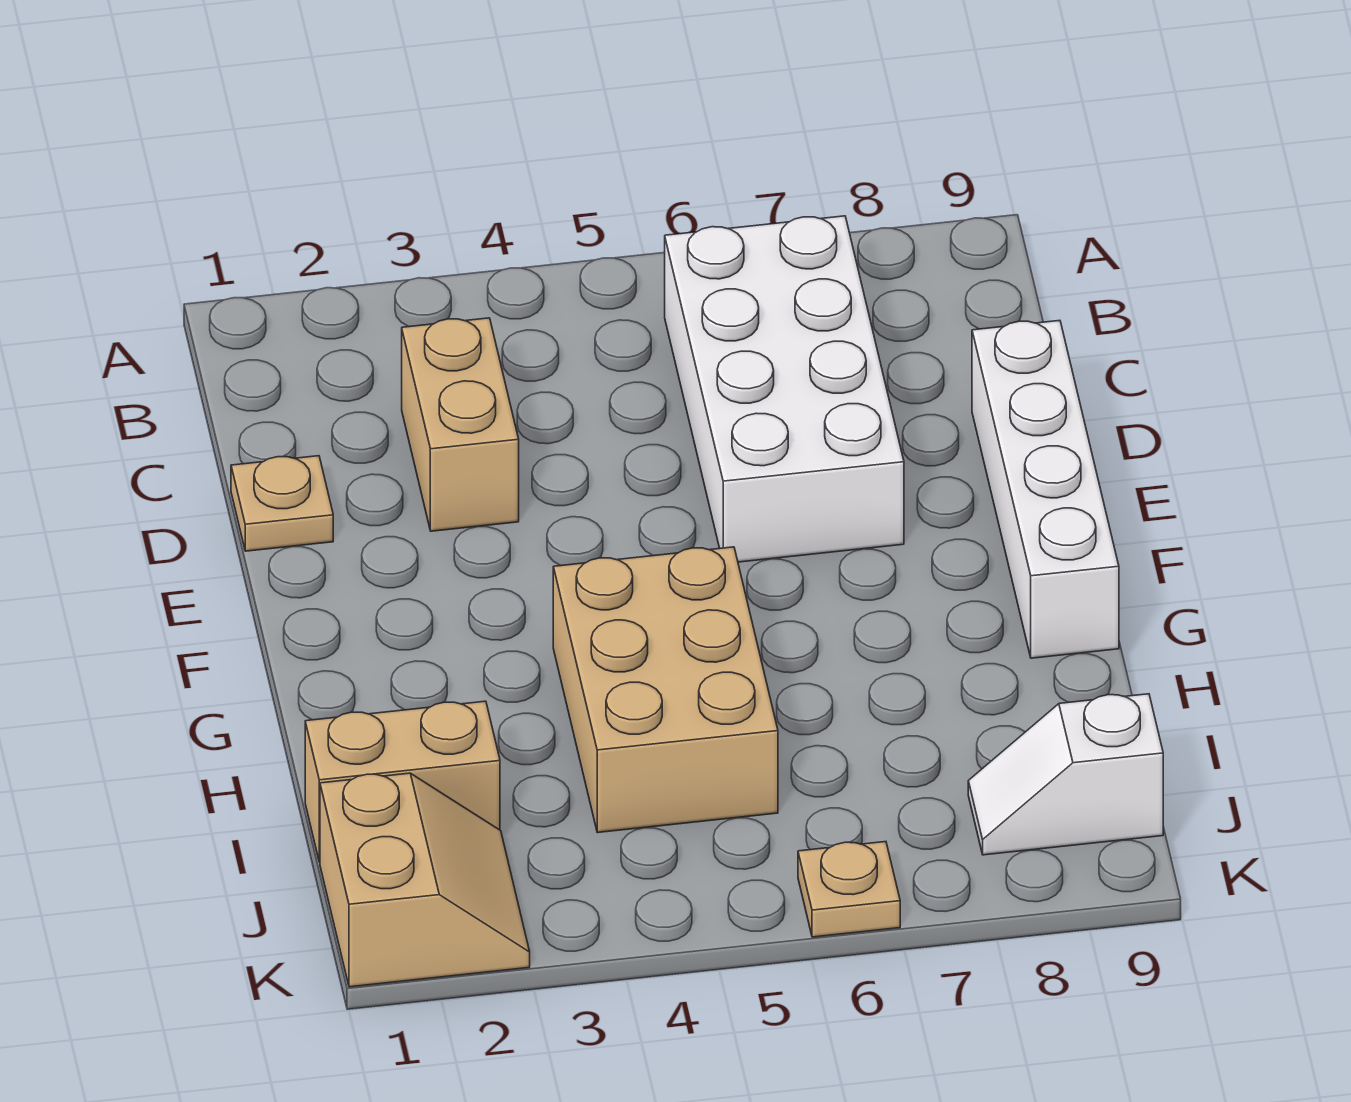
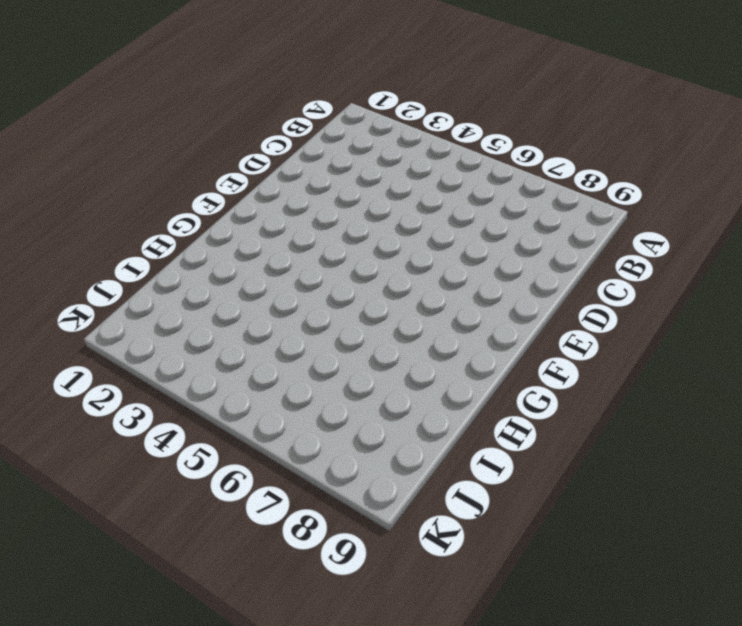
none -> white 2x4 brick [665,216,904,562]
none -> tan 1x2 brick [402,318,519,531]

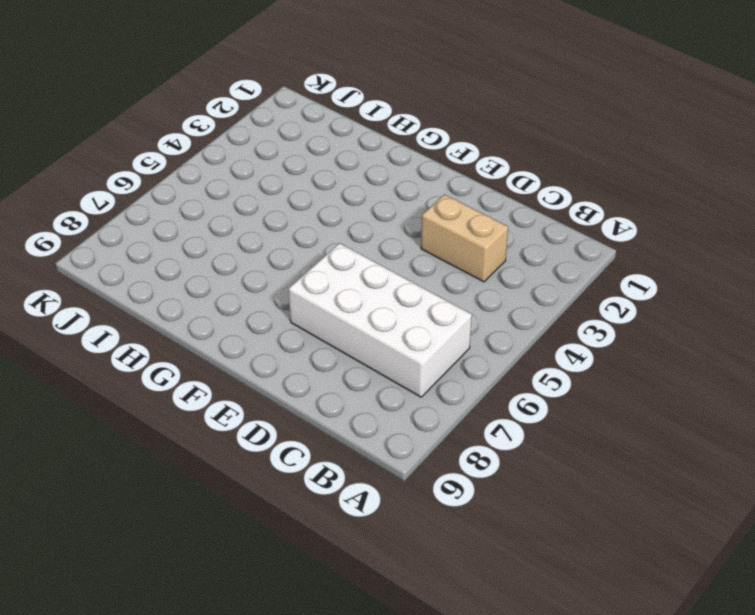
none -> tan 1x1 plate [231,456,333,551]
none -> white 1x4 brick [972,321,1119,658]

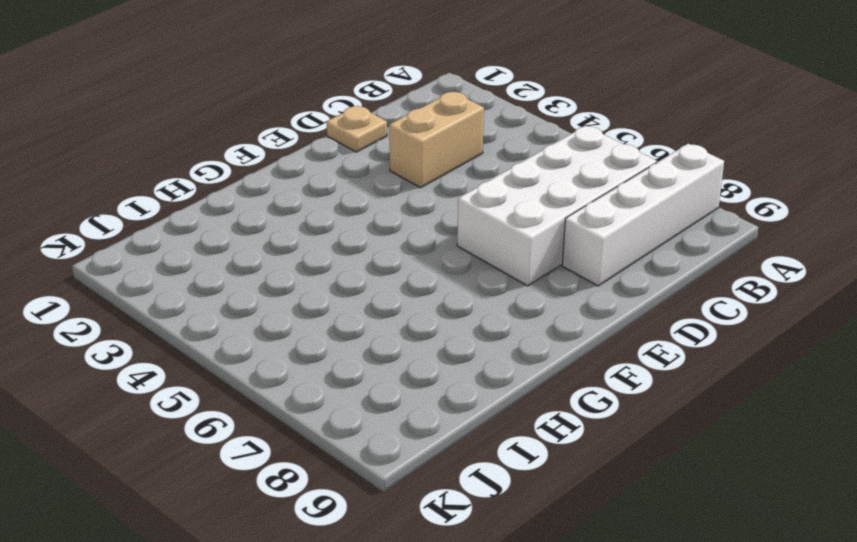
white 1x4 brick [562,144,724,286] -> white 1x4 brick moved to [972,321,1119,658]
none -> tan 2x3 brick [553,547,778,833]
none -> tan 1x2 brick [305,701,500,862]

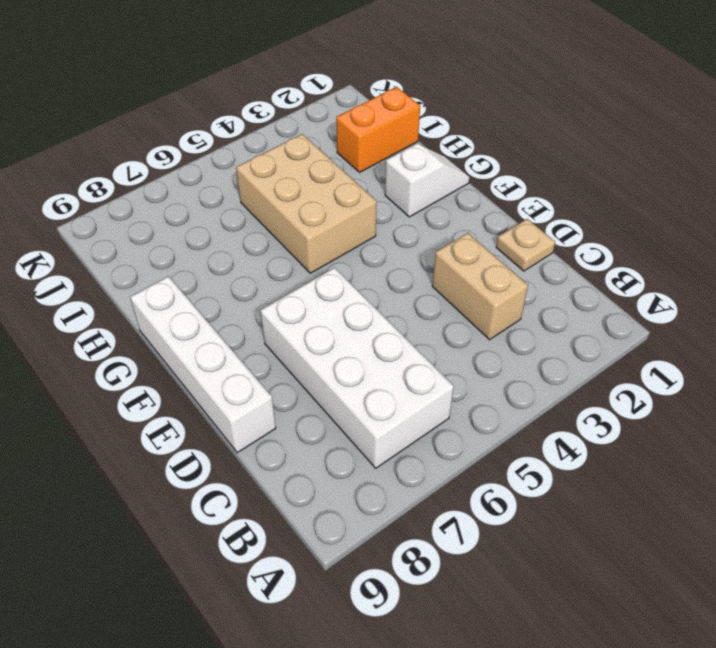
white 1x2 slope [385,143,469,217] -> white 1x2 slope moved to [968,694,1163,855]
orange 1x2 brick [336,87,420,173] -> tan 1x2 brick [305,701,500,862]
none -> tan 2x2 slope [320,773,530,987]
none -> tan 1x1 plate [798,842,900,937]

